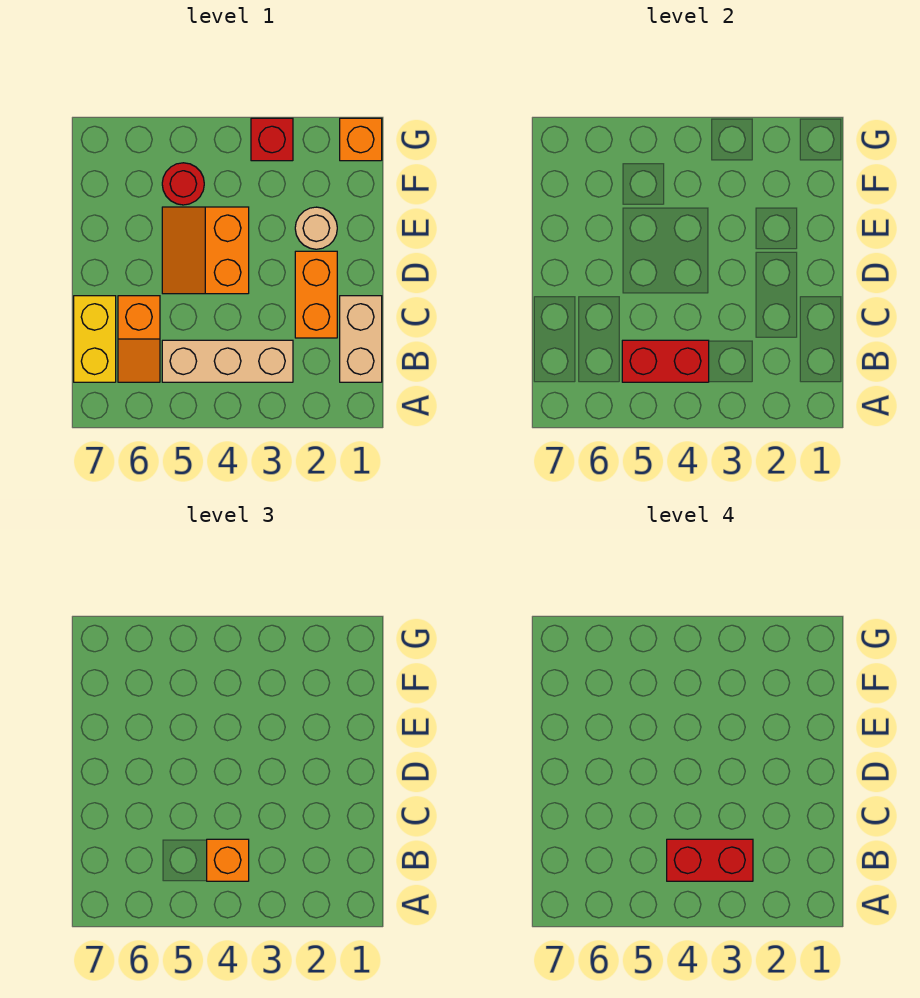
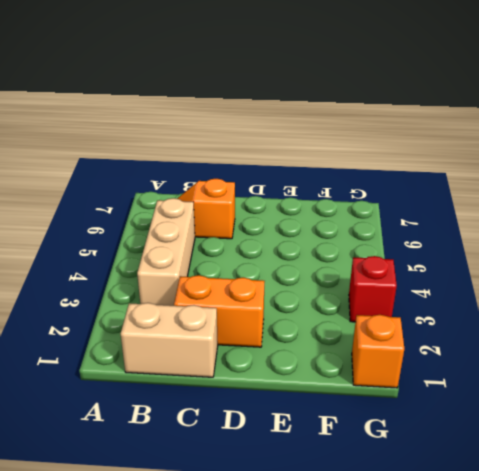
none -> yellow 1x2 brick [74,296,116,382]
none -> orange 2x2 slope [162,207,249,294]
none -> tan 1x1 round brick [295,207,337,249]

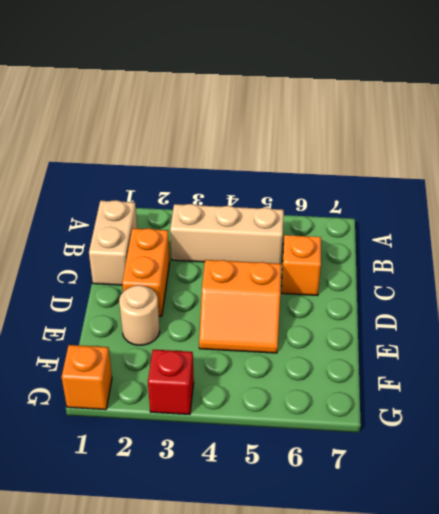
orange 2x2 slope [199,260,282,353] -> orange 2x2 slope turned to [162,207,249,294]
none -> yellow 1x2 brick [74,296,116,382]
none -> red 1x1 round brick [162,163,204,205]
none -> red 1x2 brick [622,340,709,382]

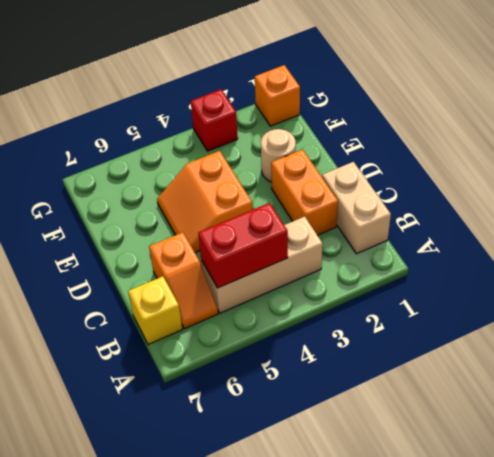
yellow 1x1 brick [128,276,182,345] -> yellow 1x2 brick [74,296,116,382]
none -> red 1x1 round brick [162,163,204,205]
none -> orange 1x1 brick [207,839,249,881]
none -> red 1x2 brick [667,839,753,881]

